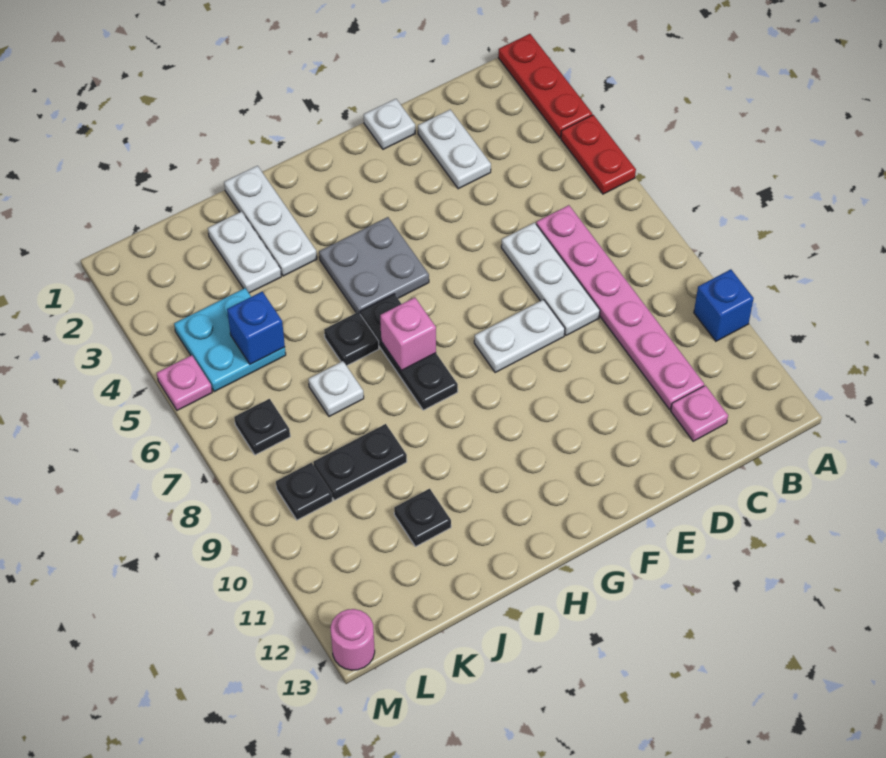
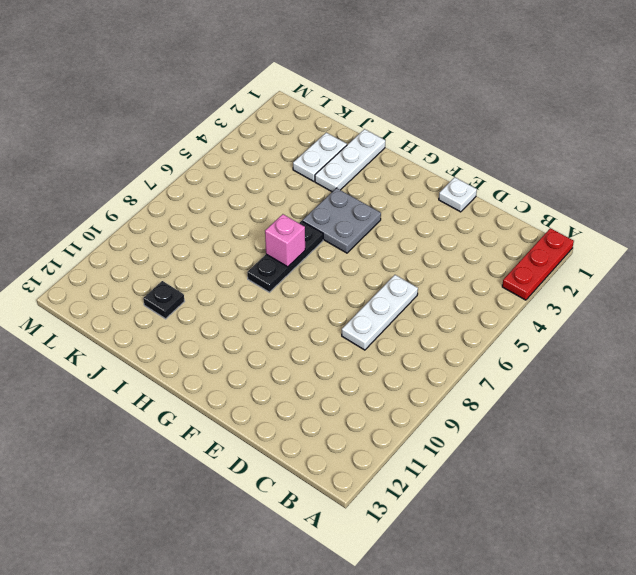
none -> red 1x2 plate [561,115,636,194]
none -> blue 1x1 brick [694,269,754,341]
none -> pink 1x6 plate [536,205,704,409]

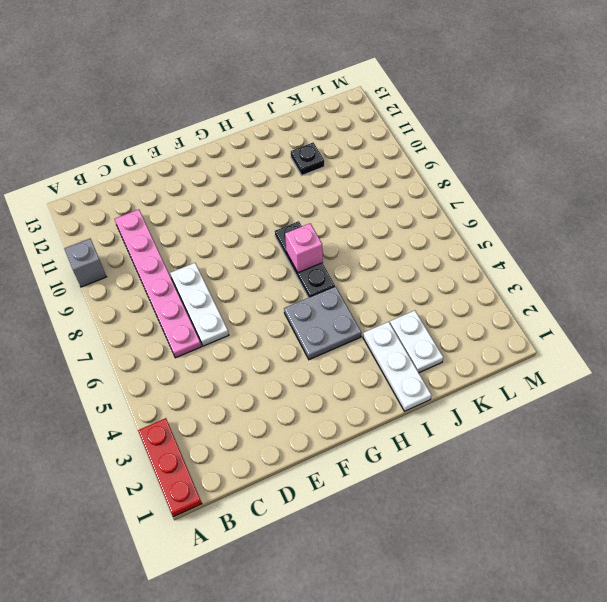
grey 1x1 brick [64,239,106,287] -> blue 1x1 brick [694,269,754,341]
none -> red 1x2 plate [561,115,636,194]
none -> pink 1x1 plate [671,385,728,441]
none -> white 1x2 plate [418,110,491,189]

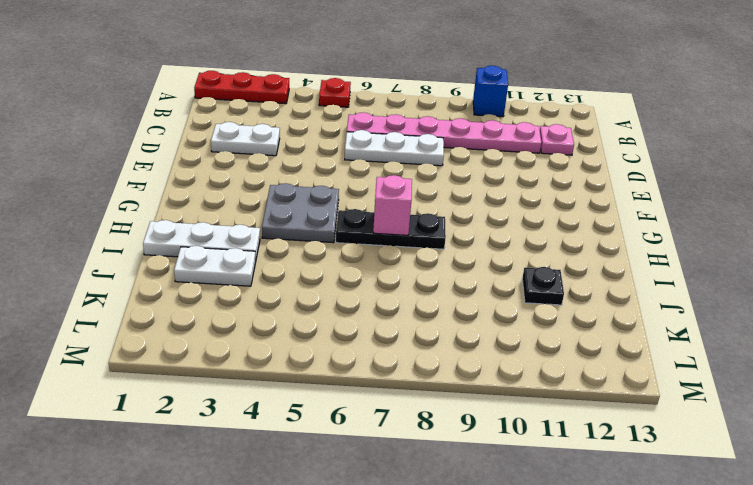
red 1x1 plate [319,78,351,107] -> red 1x2 plate [561,115,636,194]
none -> white 1x1 plate [364,99,415,149]
none -> white 1x2 plate [474,300,565,372]
none -> black 1x1 plate [324,312,379,366]

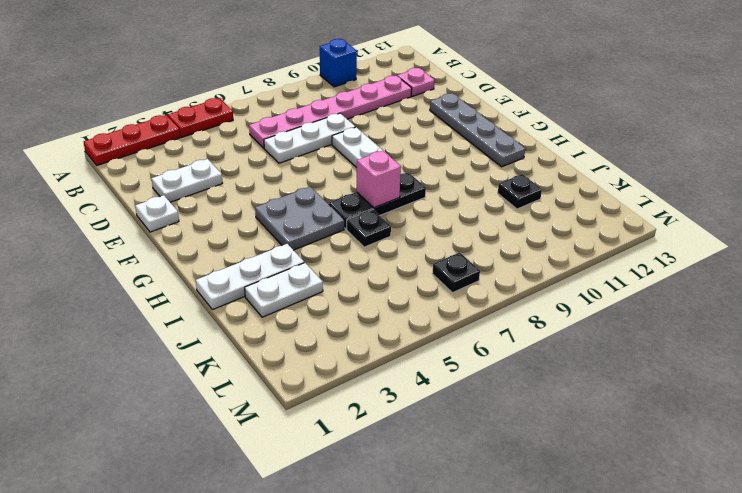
grey 1x4 plate [430,93,525,167] -> none
none -> white 1x1 plate [308,361,364,417]
none -> black 1x2 plate [313,424,407,500]
none -> cyan 2x2 plate [174,288,286,392]

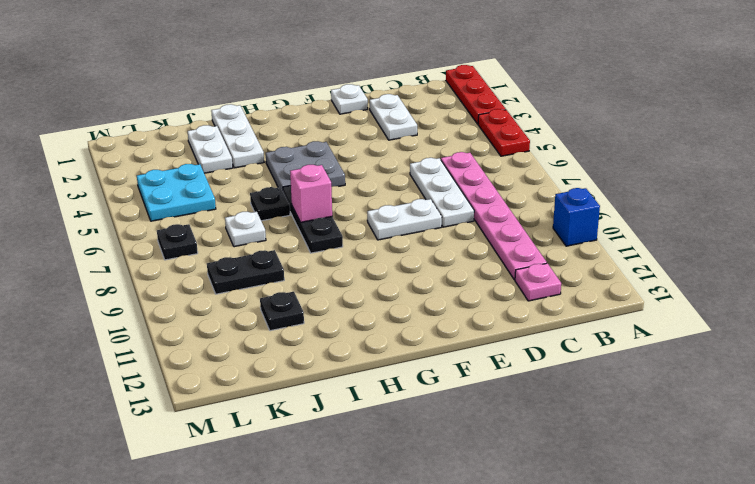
none -> black 1x1 plate [276,463,333,520]
none -> pink 1x1 plate [157,355,212,410]
none -> pink 1x1 round brick [331,609,375,670]

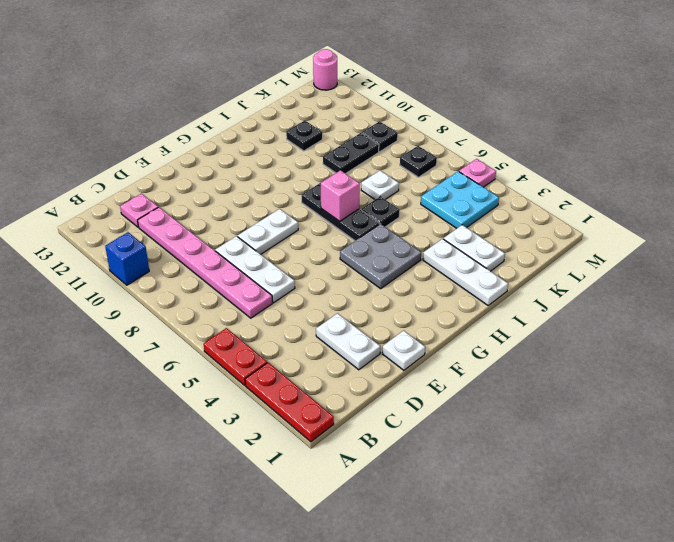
none -> blue 1x1 brick [227,292,285,364]

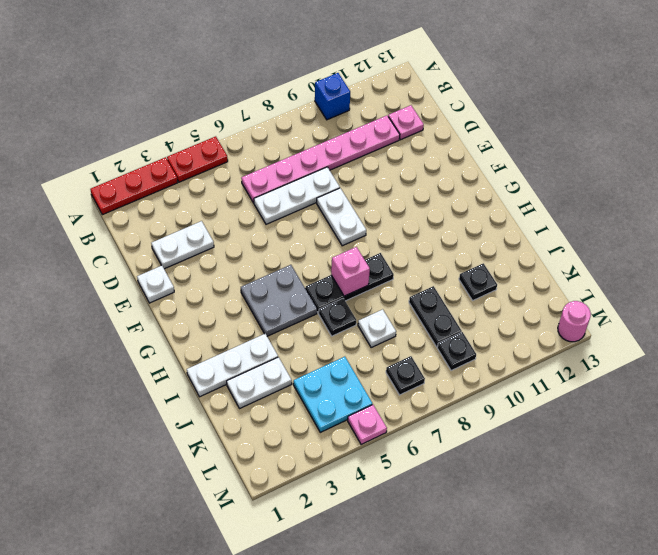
none -> blue 1x1 brick [227,292,285,364]

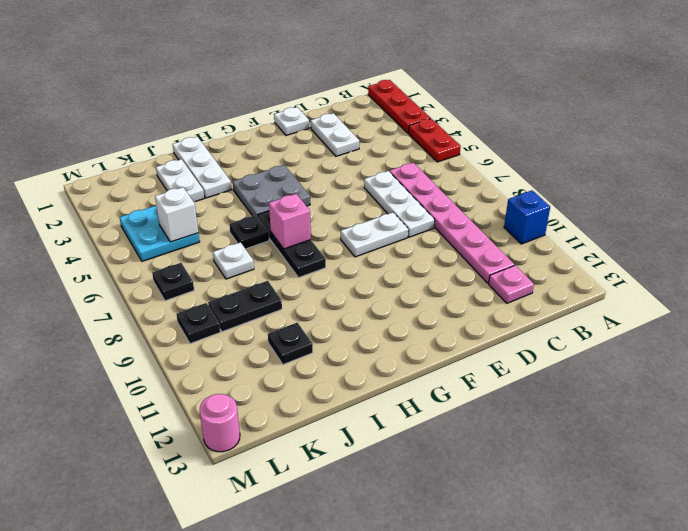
white 1x1 brick [155,187,198,242] -> blue 1x1 brick [227,292,285,364]
none -> pink 1x1 plate [157,355,212,410]

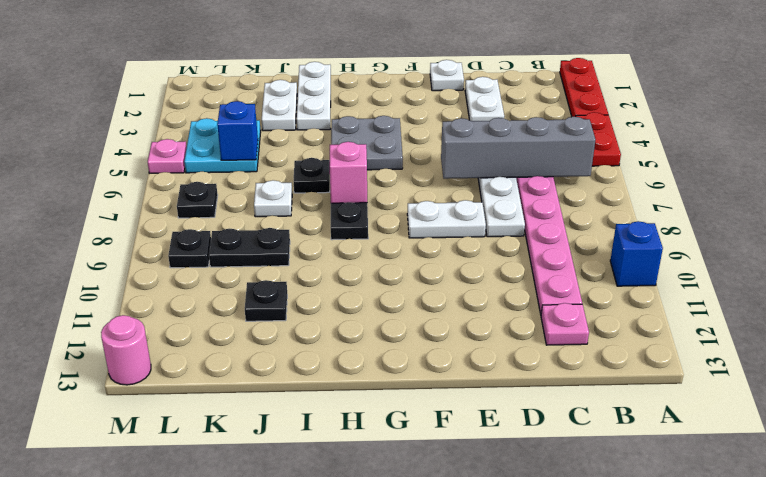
grey 1x4 brick [441,116,595,179] -> none

